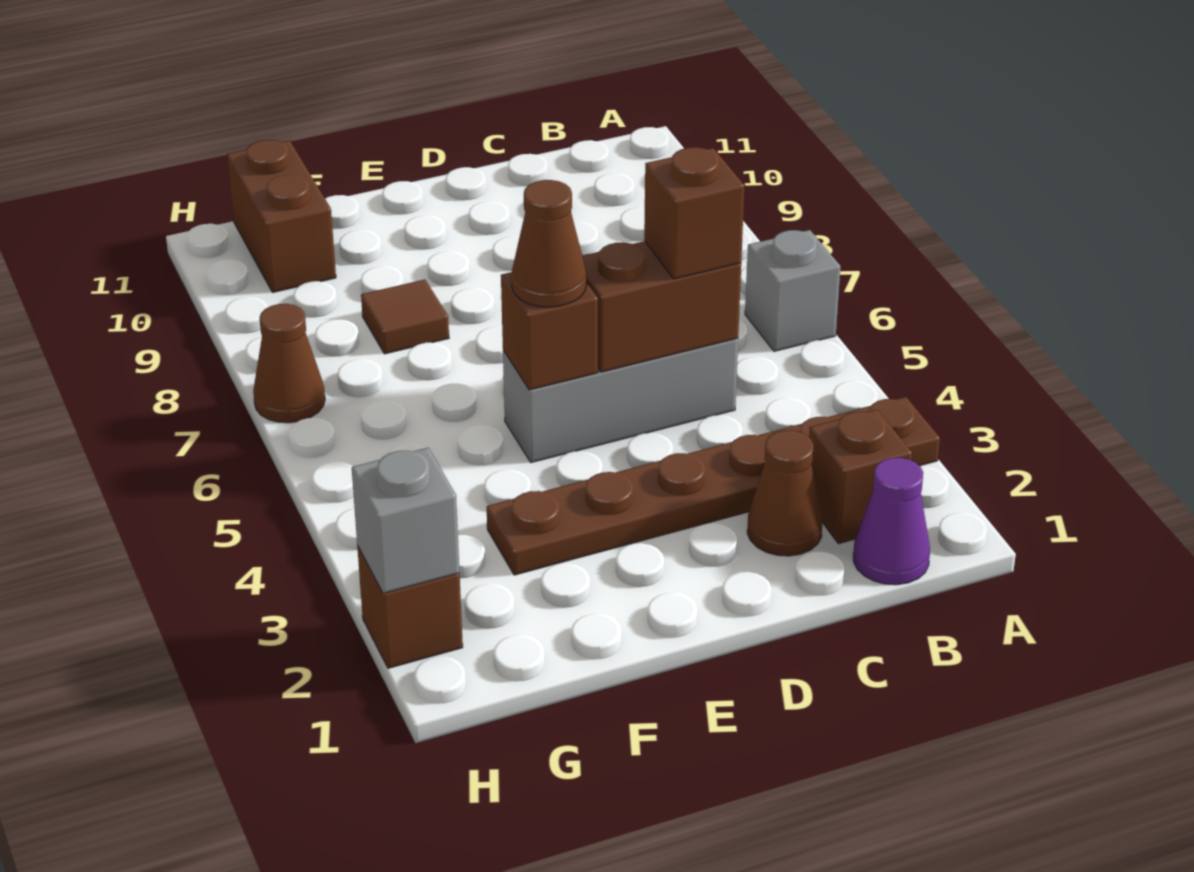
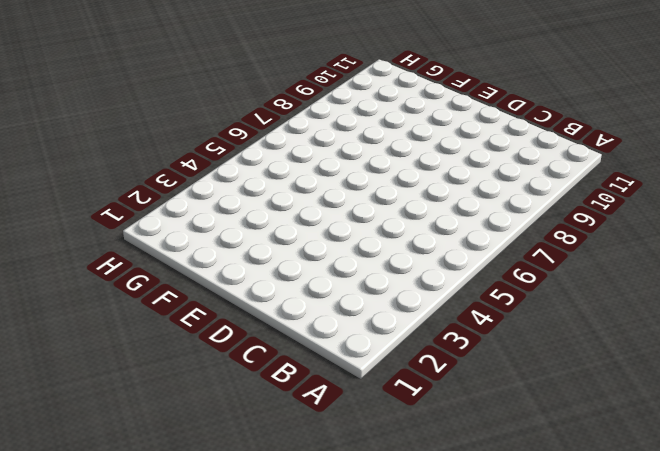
none -> brown 1x6 plate [487,397,940,575]
none -> grey 1x1 brick [745,230,840,351]
none -> purple 1x1 cone [853,458,930,585]

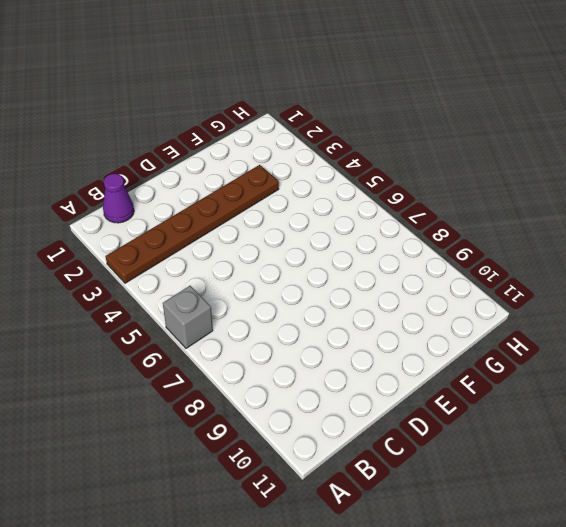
none -> brown 1x1 brick [809,409,912,544]
none -> brown 1x1 cone [747,430,822,556]
none -> grey 1x3 brick [503,338,738,463]

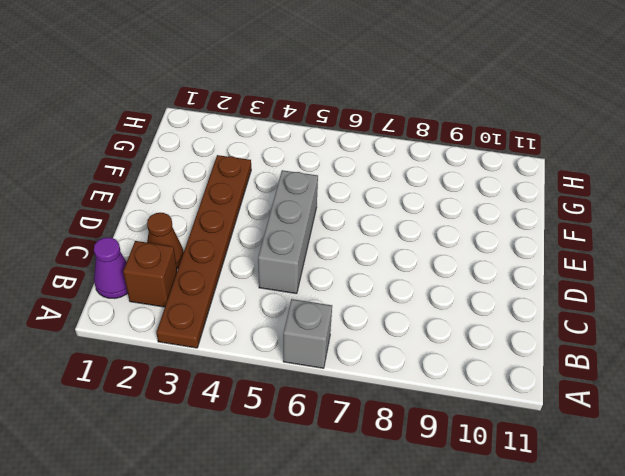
none -> brown 1x1 tile [361,280,449,354]
none -> brown 1x2 brick [227,140,336,293]
none -> brown 1x1 brick [357,545,463,668]

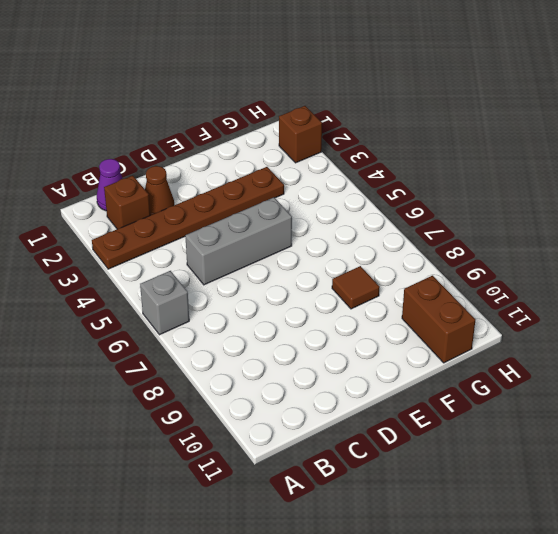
none -> brown 1x1 cone [253,304,325,423]
none -> brown 1x2 brick [583,241,741,372]
none -> brown 1x1 brick [501,272,598,390]

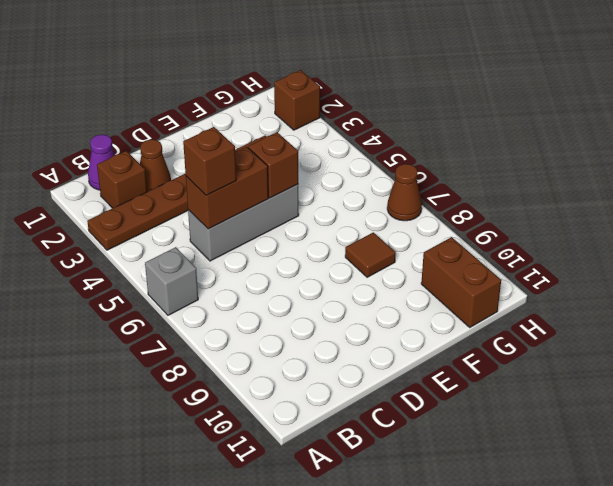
none -> grey 1x1 brick [352,448,460,593]
none -> brown 1x1 cone [511,180,586,307]

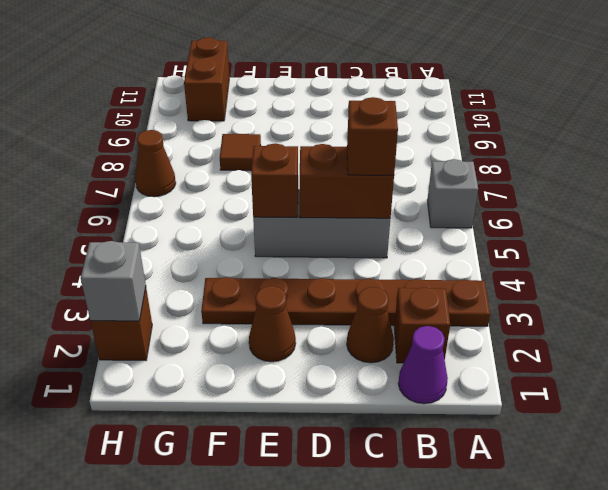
brown 1x1 cone [249,286,296,362] -> brown 1x1 cone moved to [511,180,586,307]

